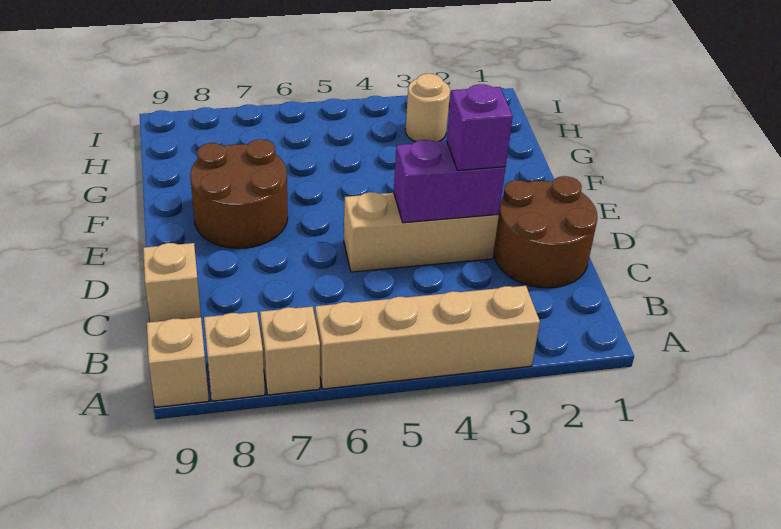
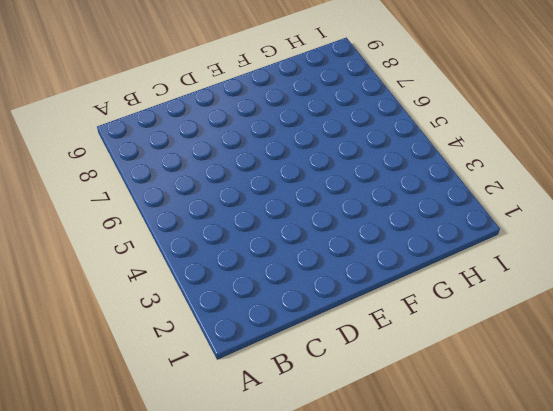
none -> tan 1x4 brick [315,286,540,389]
none -> tan 1x1 brick [260,306,320,395]

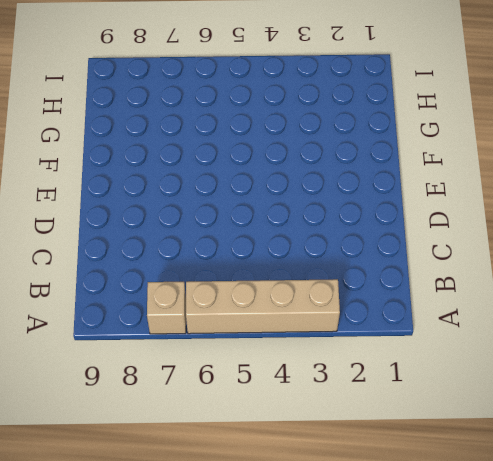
none -> tan 1x1 brick [204,312,265,401]
none -> tan 1x1 brick [147,317,209,407]

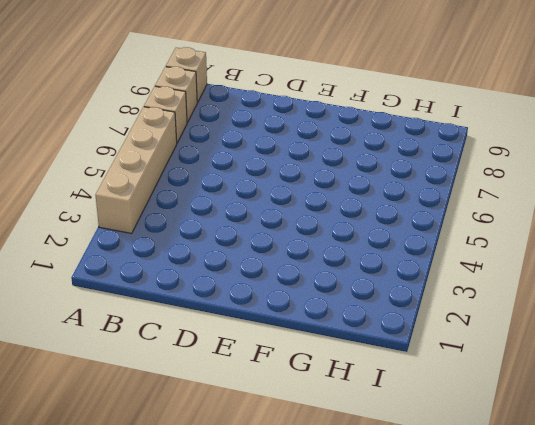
none -> brown 2x2 round brick [494,176,598,288]
none -> tan 1x1 brick [143,243,201,322]

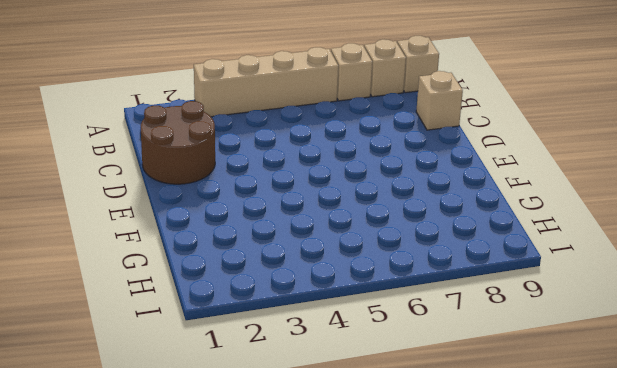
none -> tan 1x3 brick [344,192,499,272]
none -> brown 2x2 round brick [190,139,288,248]

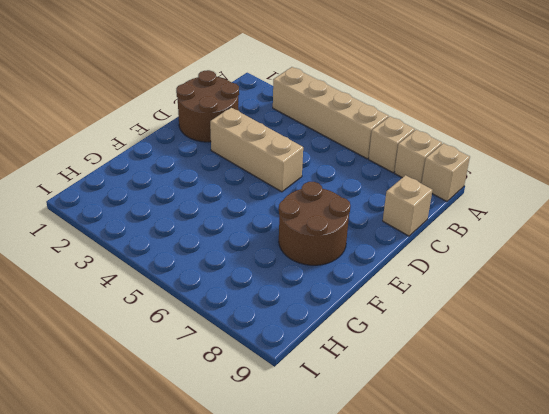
none -> tan 1x1 round brick [405,74,450,142]
none -> purple 1x2 brick [394,140,506,223]

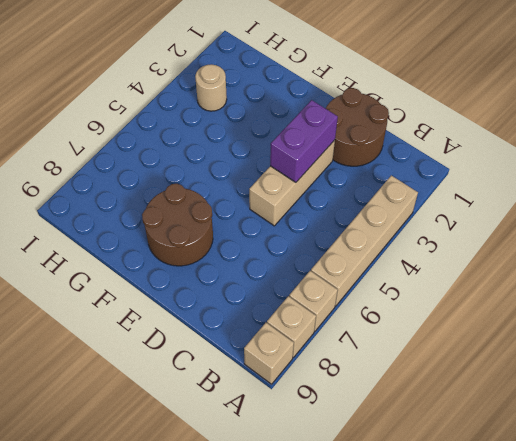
none -> tan 1x1 brick [143,243,201,322]
none -> purple 1x1 brick [447,84,513,170]

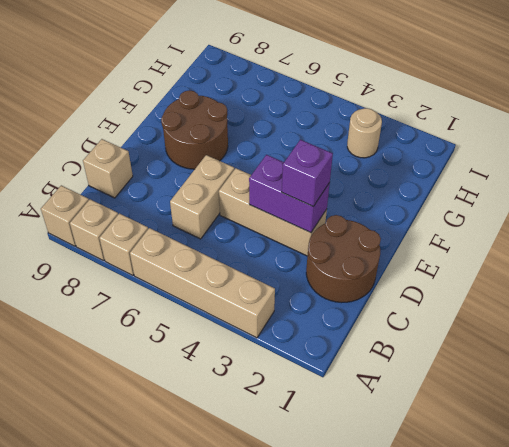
tan 1x2 brick [170,155,234,239] -> none

